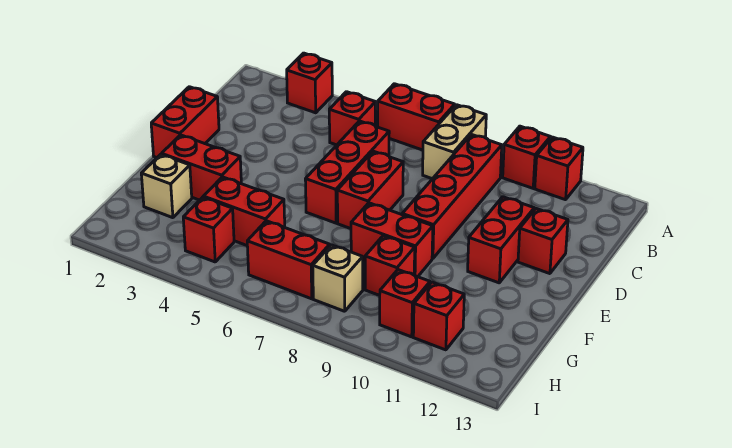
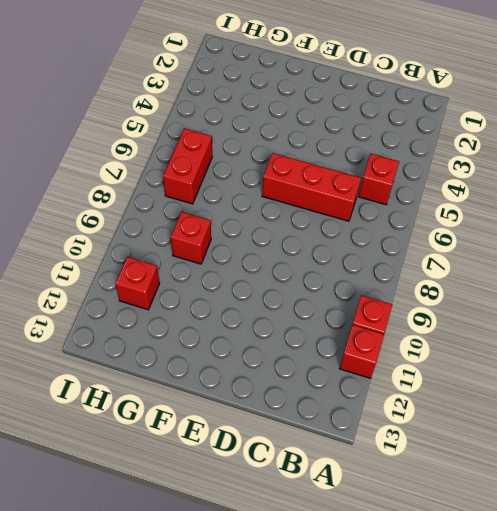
none -> red 1x1 brick [287,53,332,113]
none -> red 1x2 brick [378,84,455,150]
none -> tan 1x2 brick [423,105,486,179]

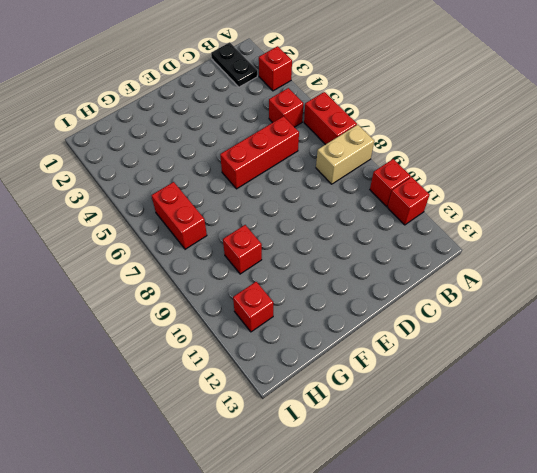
black 1x2 plate [211,42,257,87] -> none
none -> red 1x4 brick [402,134,502,259]
none -> red 1x2 brick [151,87,219,158]
none -> red 1x2 brick [337,151,403,229]

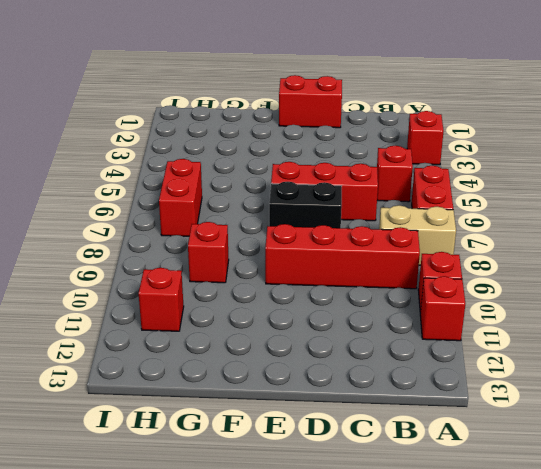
black 1x2 brick [269,182,342,228] -> red 1x2 brick [337,151,403,229]
none -> red 1x2 brick [468,197,534,283]
none -> red 1x1 brick [518,209,568,274]
none -> red 1x2 brick [162,135,241,200]

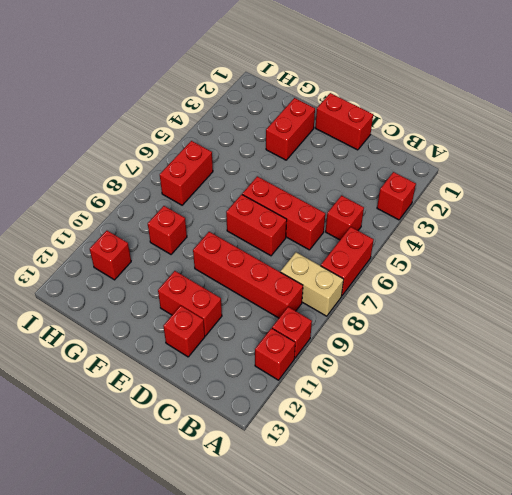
none -> red 1x2 brick [351,203,433,277]
none -> tan 1x1 brick [141,154,192,218]
none -> red 1x2 brick [204,177,285,245]

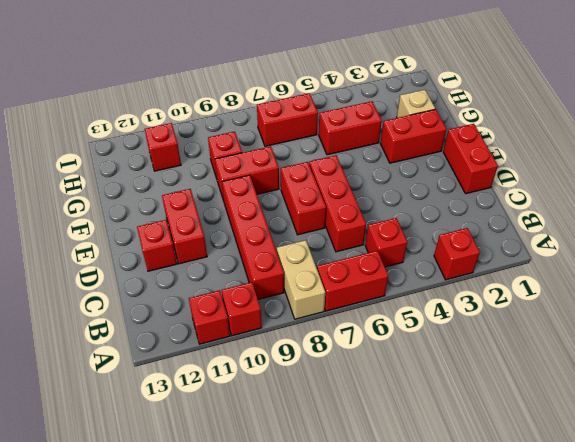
none -> red 1x1 brick [183,197,234,262]
none -> tan 1x1 brick [313,245,363,311]
none -> red 1x1 brick [380,270,430,337]

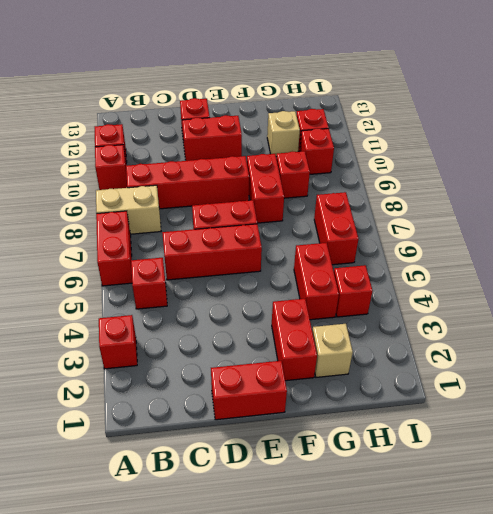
tan 1x1 brick [267,111,300,157] -> tan 1x1 brick moved to [313,245,363,311]

